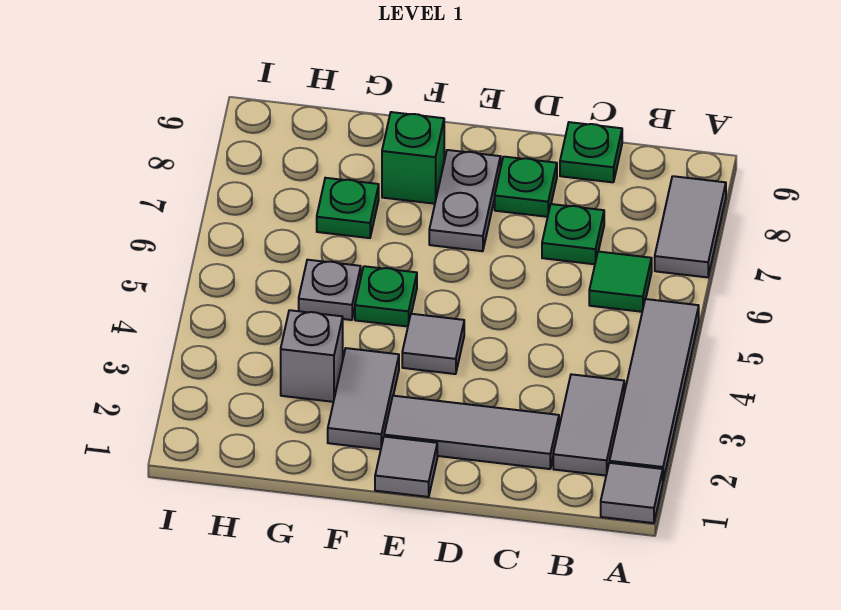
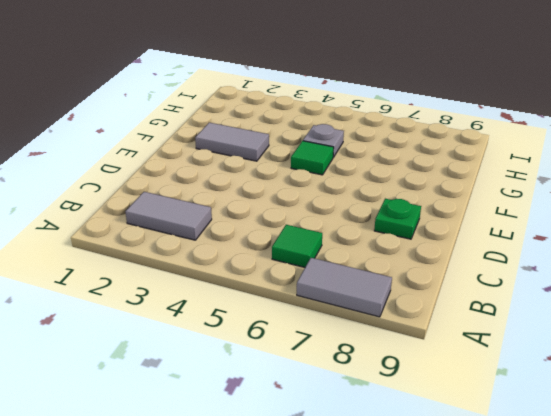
green 1x1 tile [291,141,334,175] -> green 1x1 plate [355,266,417,327]
none -> grey 1x1 tile [601,463,663,523]
none -> grey 1x4 tile [610,299,699,480]
none -> grey 1x3 tile [384,396,559,469]

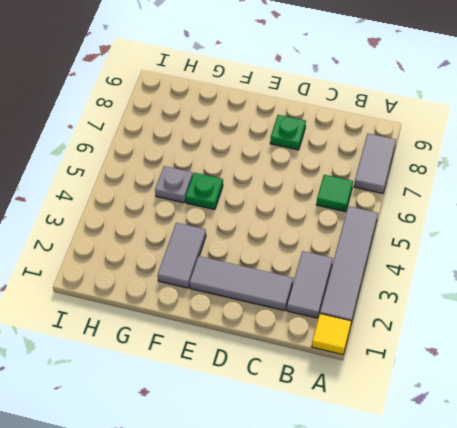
yellow 1x1 tile [312,314,351,355] -> grey 1x1 tile [601,463,663,523]
none -> green 1x1 plate [542,204,604,264]
none -> green 1x1 plate [560,122,622,182]
none -> grey 1x1 tile [375,437,437,497]

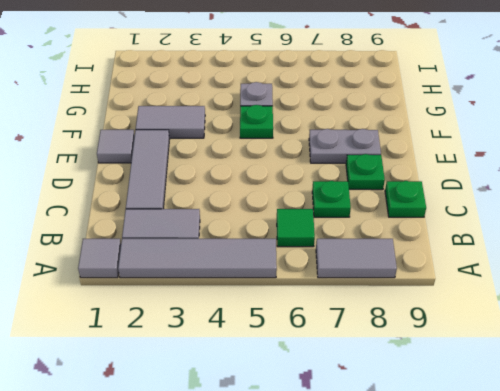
none -> grey 1x1 tile [402,314,464,374]
none -> green 1x1 brick [382,112,444,204]
none -> grey 1x1 brick [281,310,343,402]

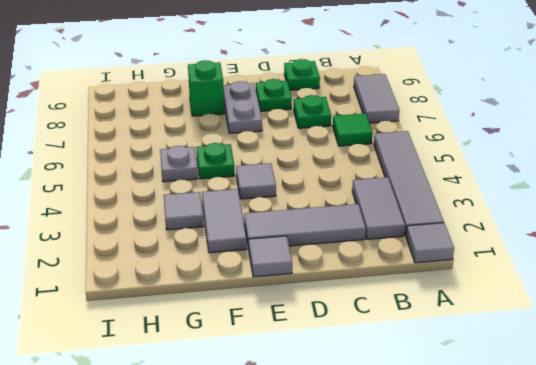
grey 1x1 tile [164,192,204,230] -> grey 1x1 brick [281,310,343,402]
none -> green 1x1 plate [317,178,379,238]

